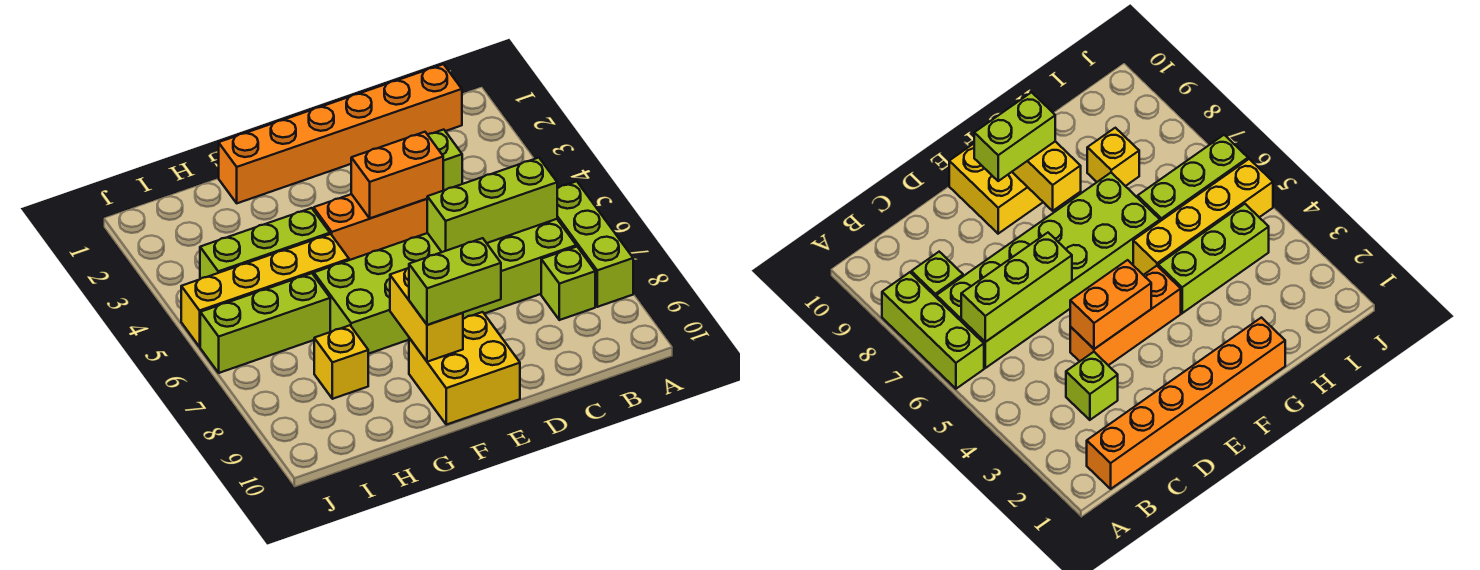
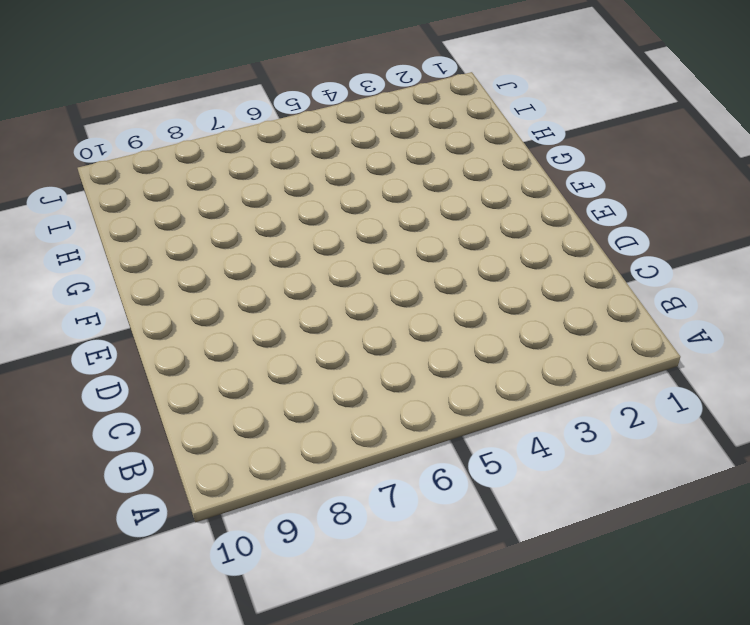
none -> lime 1x3 brick [557,181,633,307]
none -> orange 1x6 brick [219,64,462,203]
none -> lime 2x6 brick [314,219,576,354]

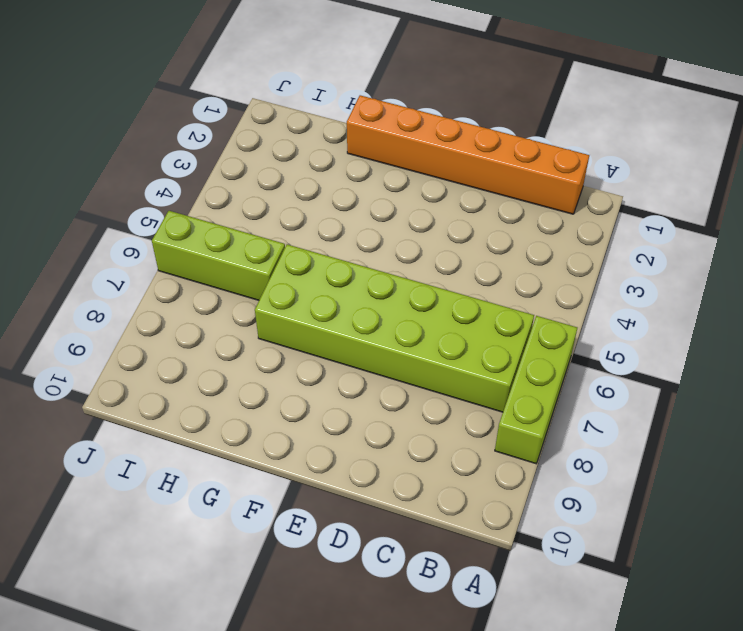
none -> lime 1x1 brick [541,247,595,320]
none -> lime 1x1 brick [428,130,462,191]
none -> orange 1x3 brick [314,194,427,260]

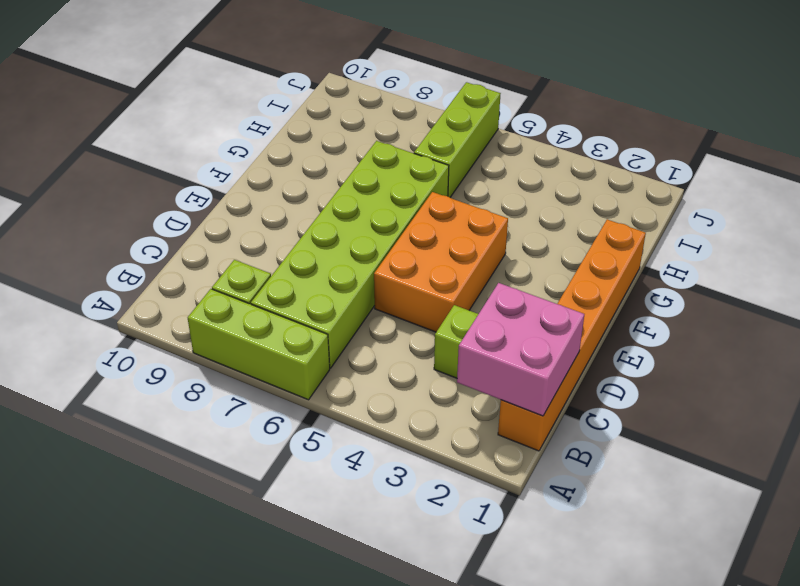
pink 2x2 brick [457,283,584,416] -> none
orange 2x3 brick [374,192,508,332] -> orange 1x3 brick [314,194,427,260]
none -> yellow 2x2 brick [409,312,520,425]
none -> lime 1x3 brick [200,208,330,279]
none -> yellow 1x4 brick [181,234,349,347]

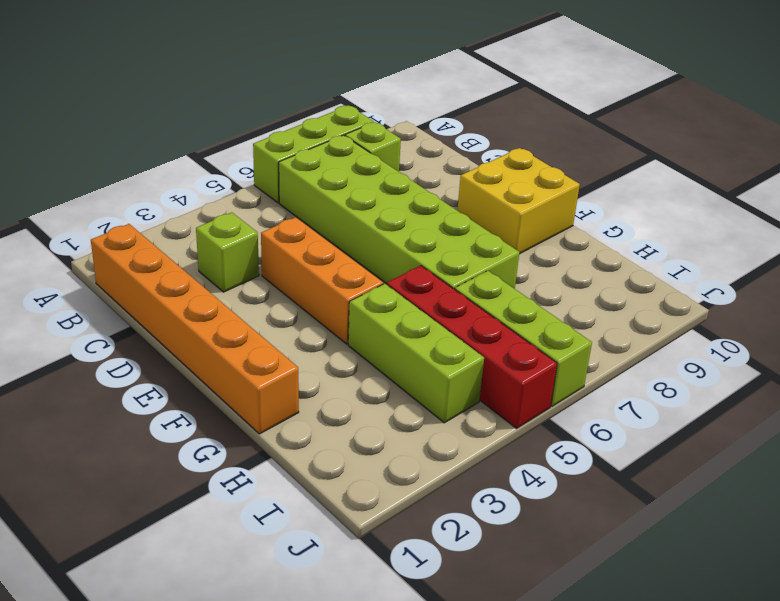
red 1x4 brick [387,266,557,428] -> yellow 1x4 brick [181,234,349,347]
none -> yellow 1x1 brick [314,325,368,399]
none -> lime 1x3 brick [427,158,557,252]
none -> orange 1x2 brick [351,132,443,218]

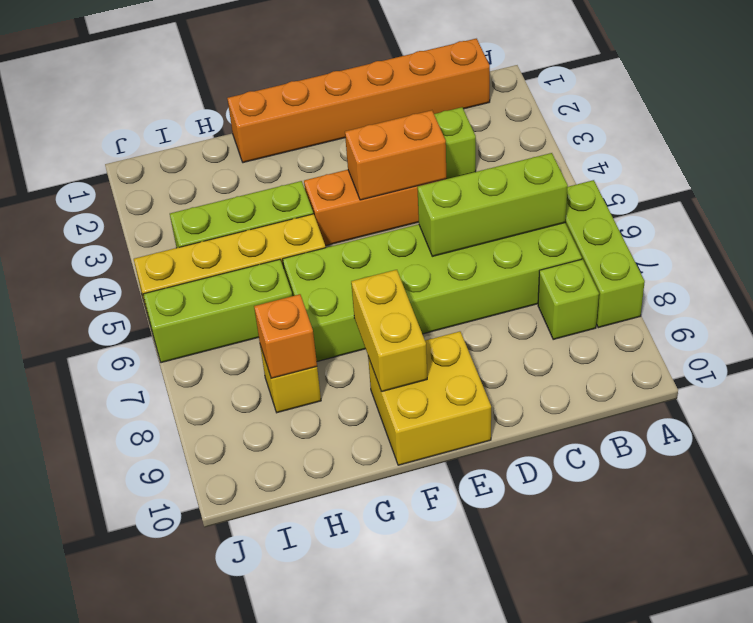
orange 1x1 brick [254,294,317,378] -> none
none -> lime 1x2 brick [409,238,501,325]

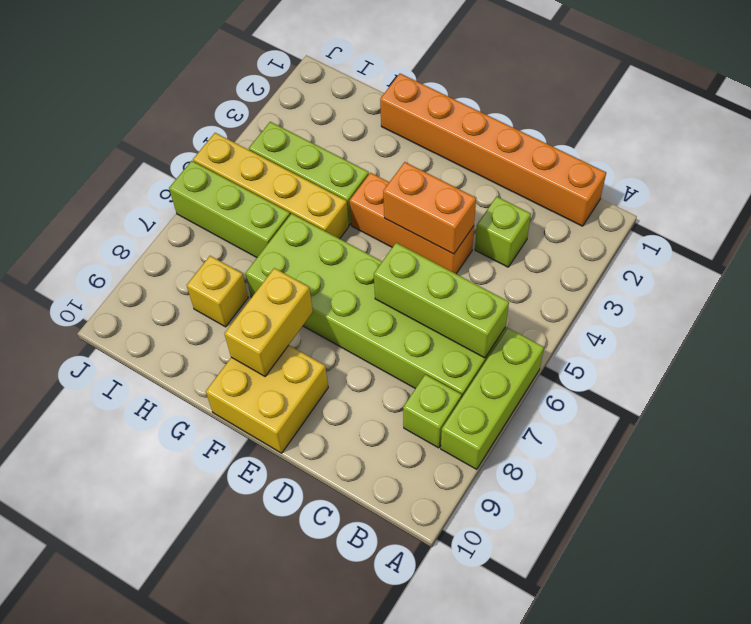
none -> lime 1x2 brick [409,238,501,325]

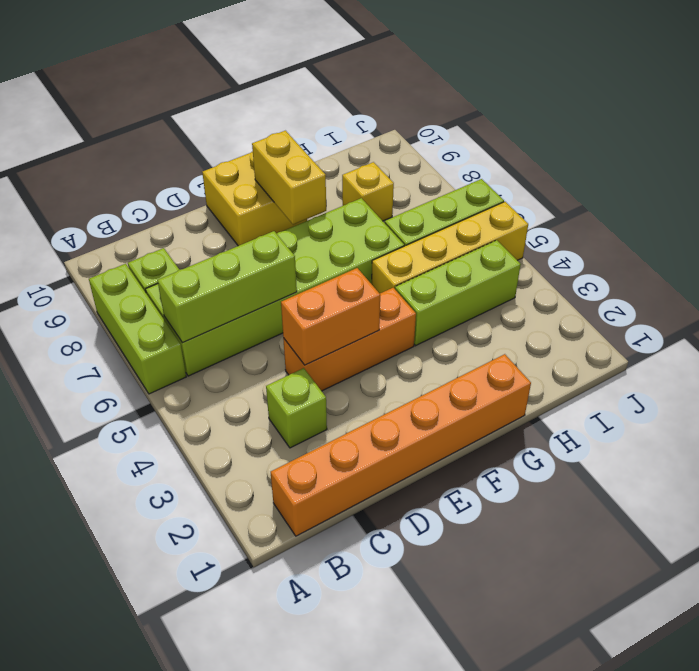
none -> lime 1x2 brick [409,238,501,325]

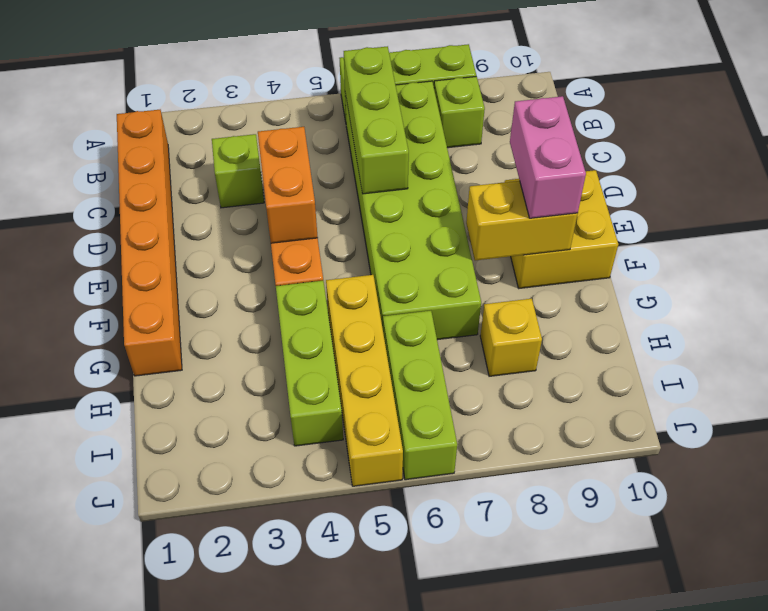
pink 1x2 brick [510,96,586,218] -> lime 1x2 brick [409,238,501,325]

